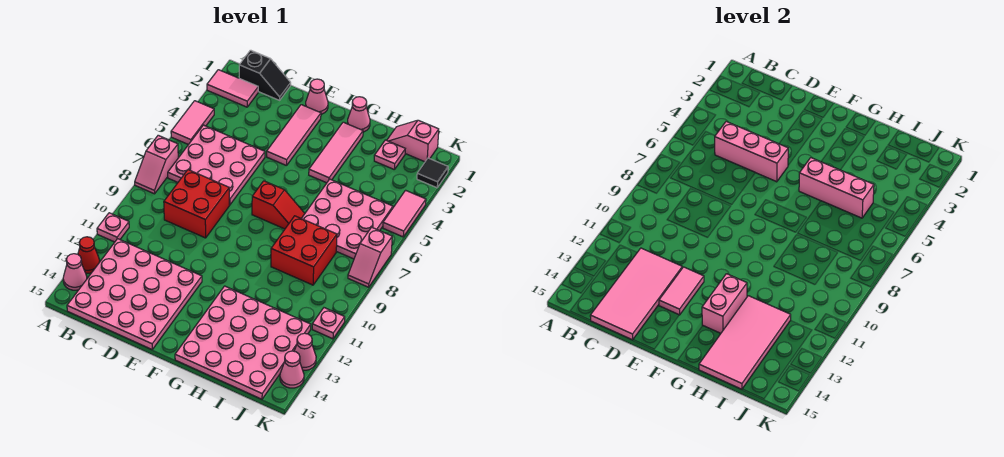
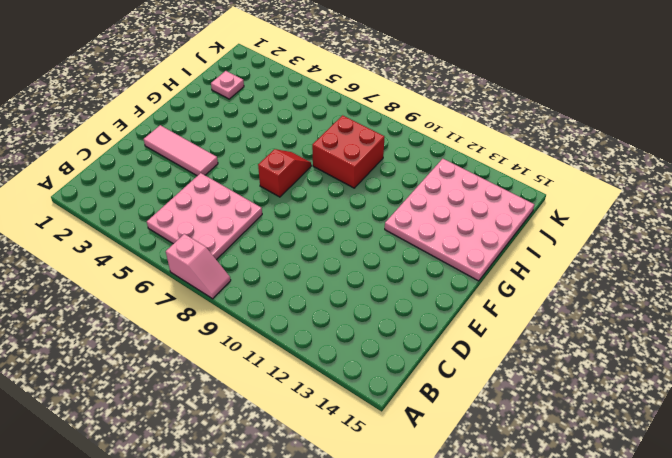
none -> pink 1x2 tile [207,70,258,107]
none -> pink 1x2 tile [171,101,214,145]
none -> pink 1x1 plate [97,213,129,242]
none -> red 1x1 cone [78,237,100,273]

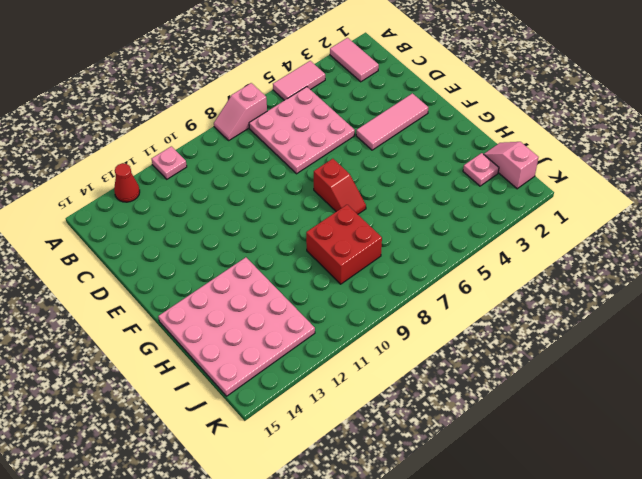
none -> pink 1x1 cone [63,254,87,290]
none -> black 1x2 slope [239,50,291,100]
none -> pink 4x4 plate [67,239,202,349]
none -> red 2x2 brick [164,170,229,238]

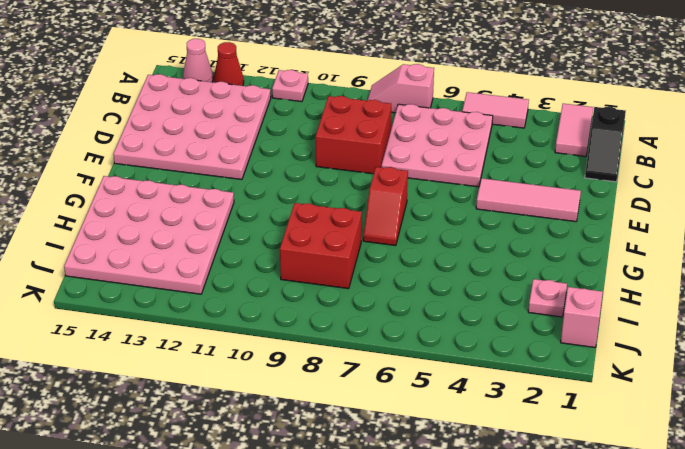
none -> pink 1x1 cone [306,79,328,114]
none -> pink 1x1 cone [347,97,370,132]
none -> pink 1x3 tile [309,122,363,183]
none -> pink 3x3 plate [301,179,393,259]

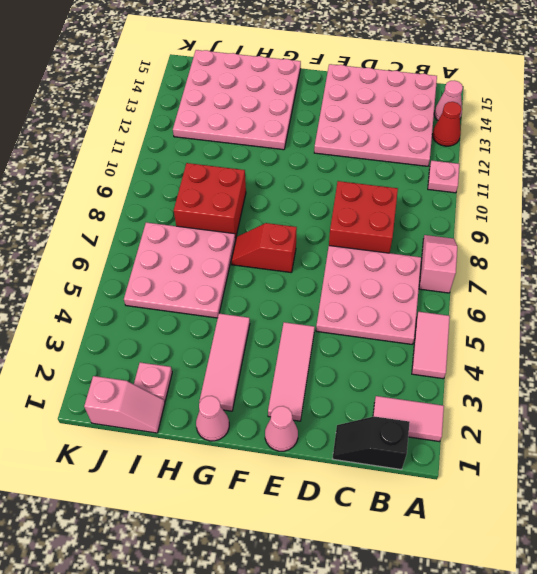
none -> black 1x1 tile [417,158,448,188]
none -> pink 1x2 tile [383,190,426,237]
none -> pink 1x2 slope [348,227,392,287]
none -> pink 1x1 plate [312,308,345,339]

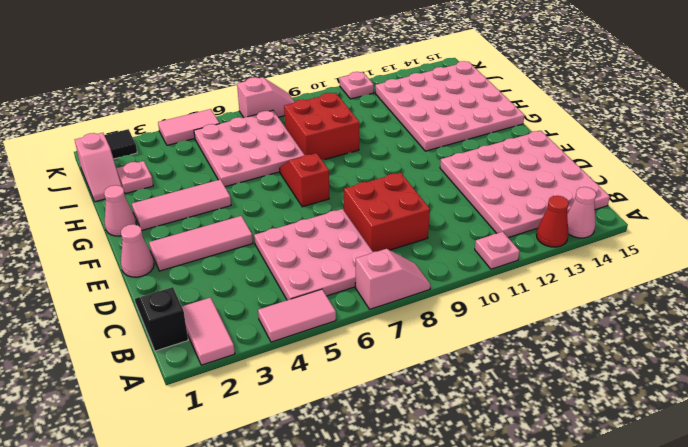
none -> pink 1x1 cone [294,333,316,370]
none -> pink 1x1 cone [280,351,304,388]
none -> pink 1x3 brick [715,122,788,182]
none -> pink 2x4 tile [590,248,682,340]

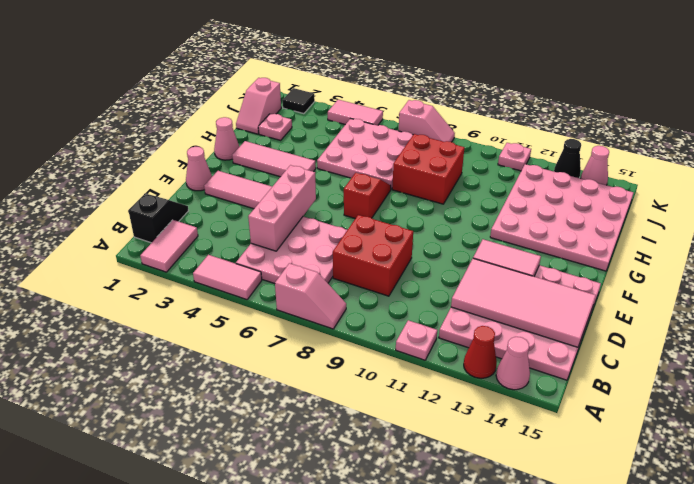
black 1x1 cone [554,139,581,178] -> pink 1x1 cone [294,333,316,370]
none -> pink 1x3 brick [799,158,874,218]
none -> pink 1x2 brick [702,274,747,333]
none -> pink 2x4 tile [699,296,791,389]

